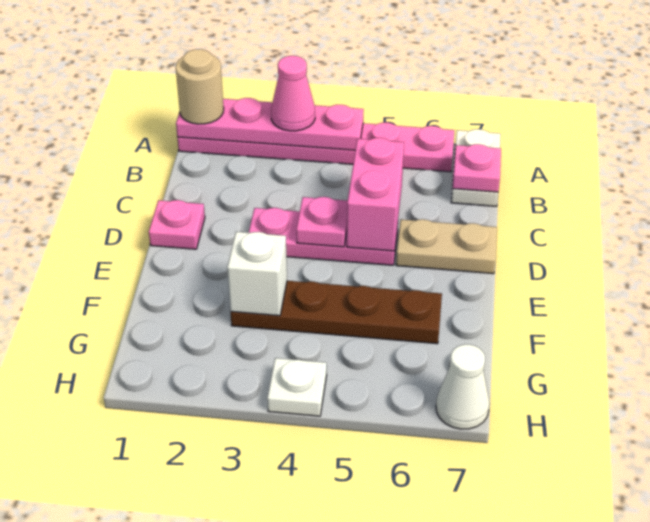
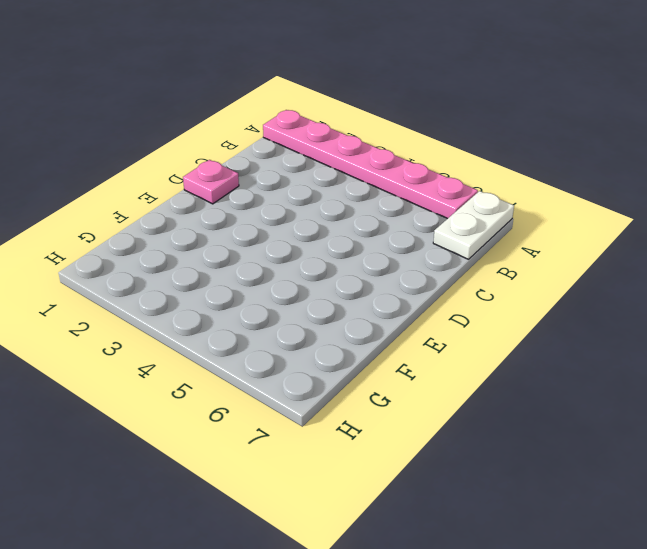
none -> pink 1x3 plate [249,208,398,265]
none -> tan 1x2 plate [396,219,497,274]
none -> brown 1x4 plate [231,281,442,344]

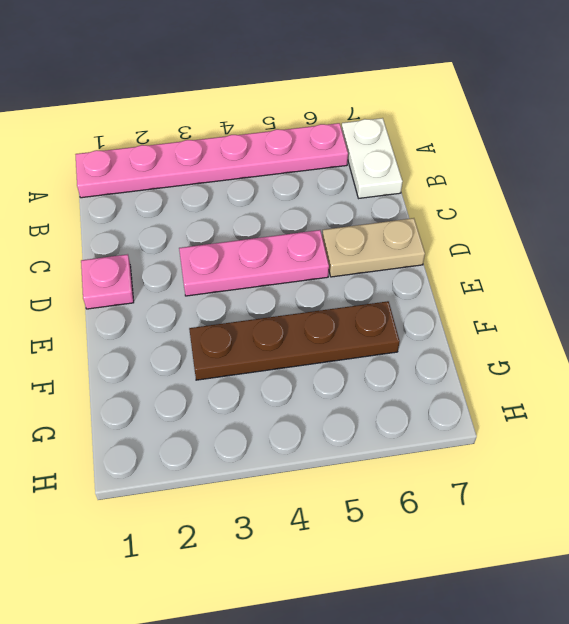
none -> white 1x1 plate [267,358,327,416]
none -> white 1x1 cone [436,344,490,429]
none -> pink 1x4 plate [176,98,364,150]

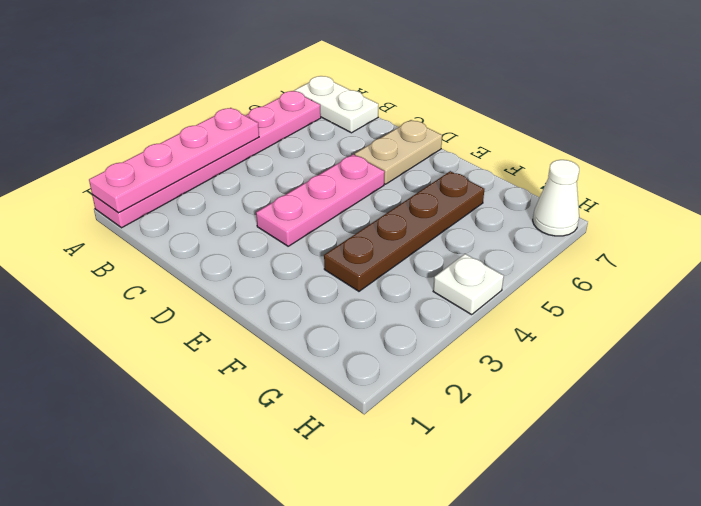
none -> pink 1x1 plate [149,200,205,249]
none -> pink 1x1 plate [452,144,501,192]
none -> pink 1x2 brick [347,138,404,251]

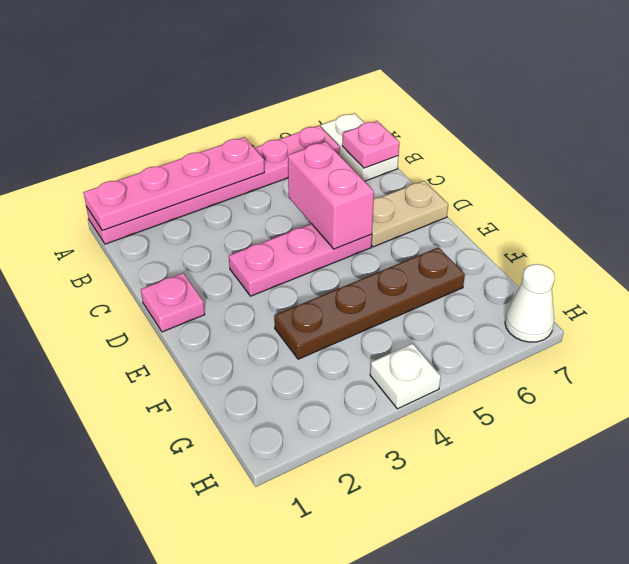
none -> pink 1x1 plate [296,197,347,247]
none -> white 1x1 brick [227,232,287,316]
none -> tan 1x1 round brick [176,49,224,124]

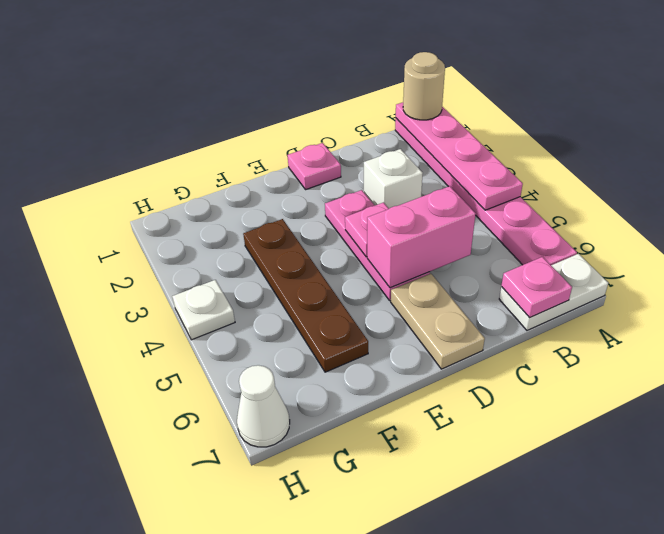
white 1x1 brick [364,149,423,208] -> white 1x1 brick moved to [227,232,287,316]
none -> pink 1x1 cone [271,56,315,131]

